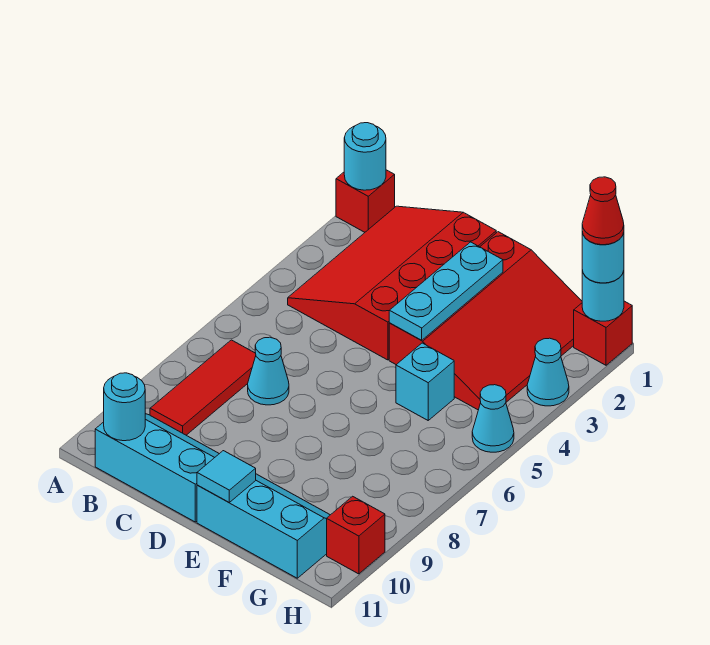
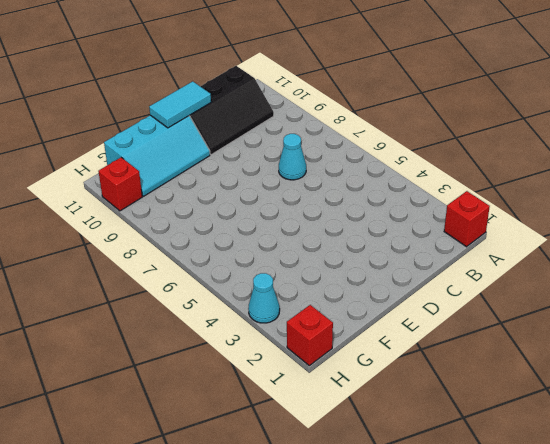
black 2x3 slope [189,66,274,155] -> cyan 2x3 slope [95,414,219,522]
cyan 1x2 tile [149,81,211,128] -> cyan 1x1 tile [197,451,256,502]
none -> red 3x4 slope [288,206,496,360]
none -> red 1x3 tile [150,340,256,435]
none -> red 3x4 slope [389,232,582,410]

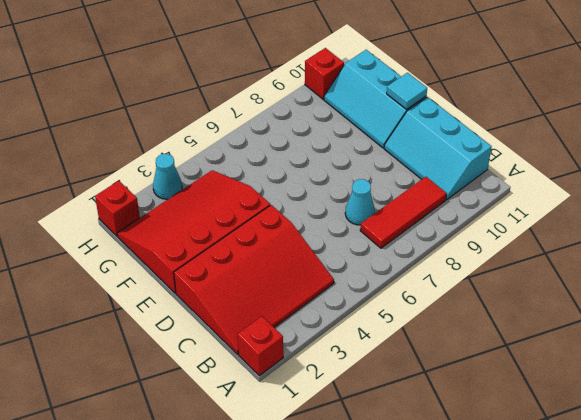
none -> cyan 1x1 brick [396,343,454,420]
none -> cyan 1x1 cone [472,385,514,452]
none -> cyan 1x1 round brick [344,123,386,190]

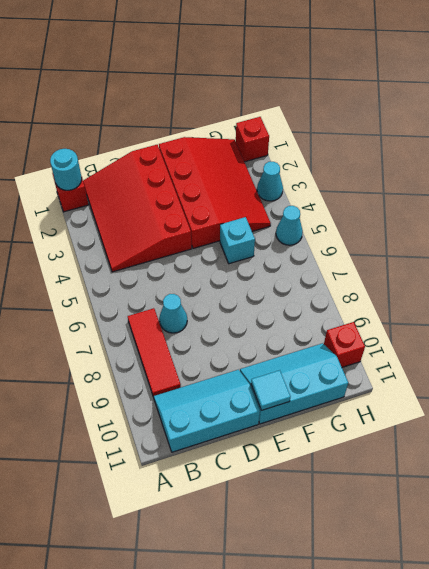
none -> cyan 1x1 round brick [104,373,145,441]
none -> cyan 1x3 plate [389,242,503,340]
none -> cyan 1x1 round brick [582,270,624,321]

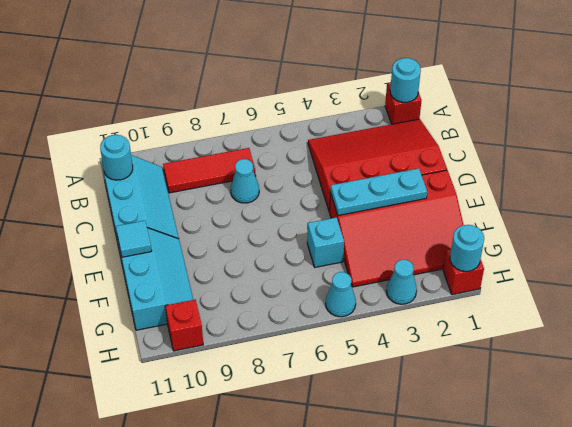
none -> cyan 1x1 round brick [582,232,624,283]
none -> red 1x1 cone [582,177,624,245]

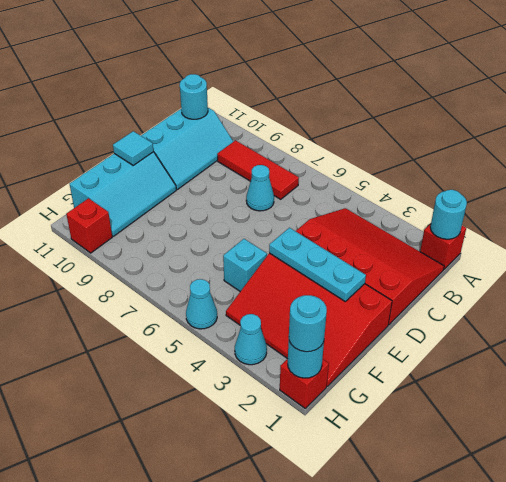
none -> red 1x1 cone [582,177,624,245]

